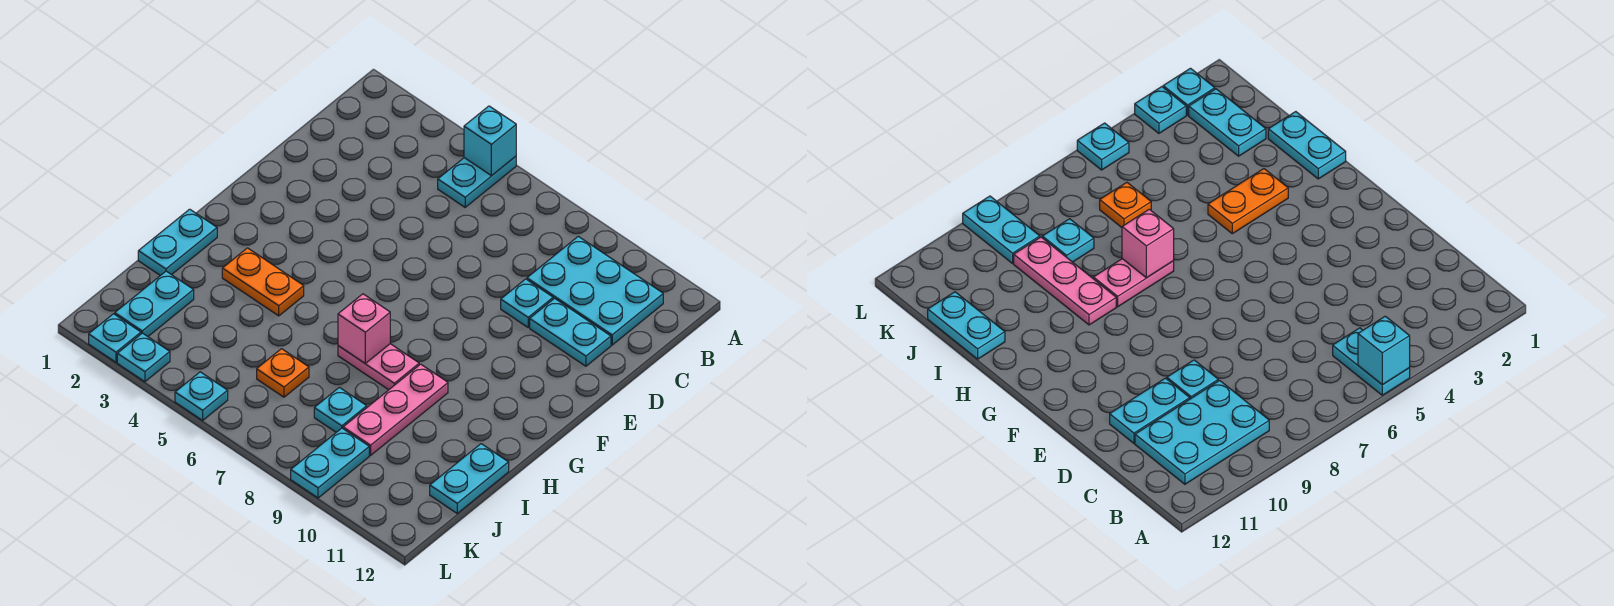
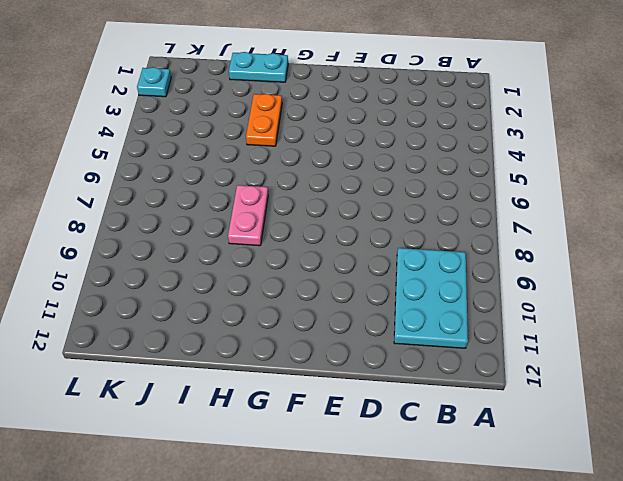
none -> cyan 1x2 plate [438,156,516,207]
none -> cyan 1x1 plate [501,279,553,327]
none -> cyan 1x2 plate [530,298,611,366]

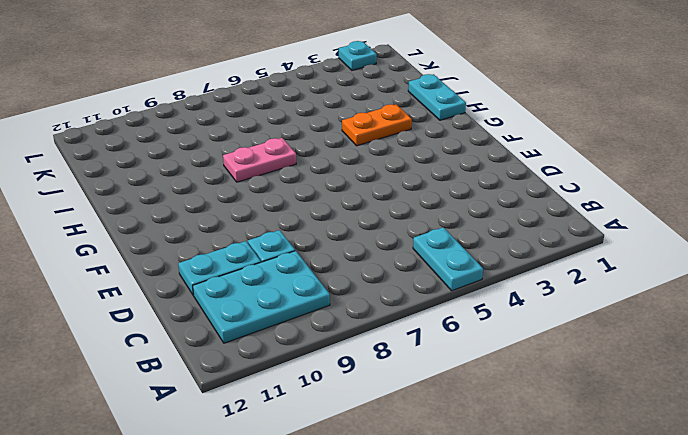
none -> pink 1x3 plate [343,364,448,455]
none -> cyan 1x2 plate [430,444,509,513]
none -> cyan 1x2 plate [115,271,194,336]

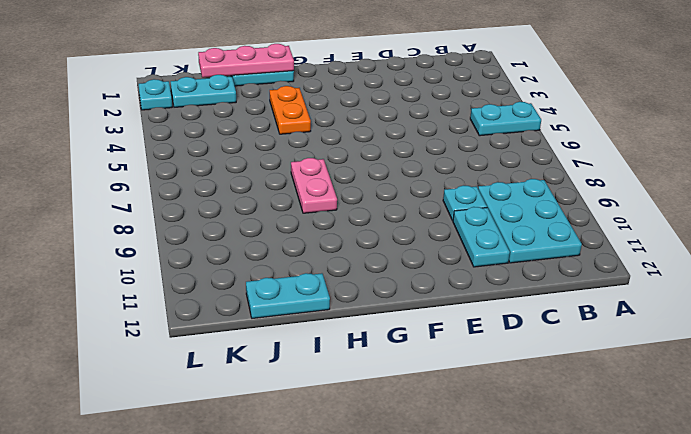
pink 1x3 plate [198,44,294,78] -> pink 1x3 plate moved to [343,364,448,455]
none -> orange 1x1 plate [257,349,309,397]
none -> cyan 1x1 plate [314,387,367,432]
none -> cyan 1x2 plate [291,428,369,498]

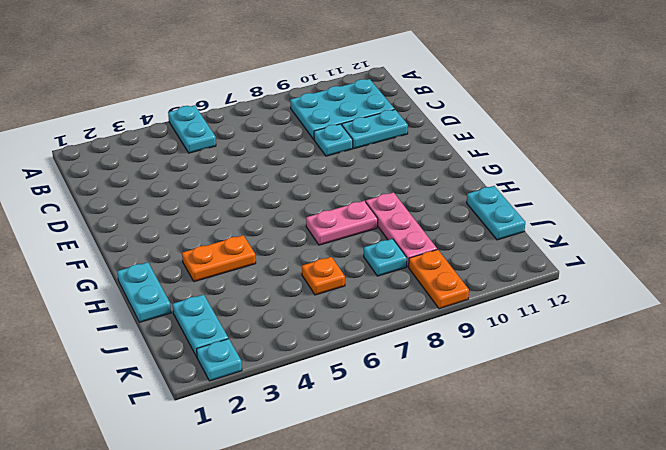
orange 1x2 plate [409,249,469,309] -> cyan 1x2 plate [291,428,369,498]
none -> cyan 1x1 plate [117,333,170,382]
none -> cyan 1x1 plate [175,372,228,420]
none -> cyan 1x1 brick [464,106,516,176]

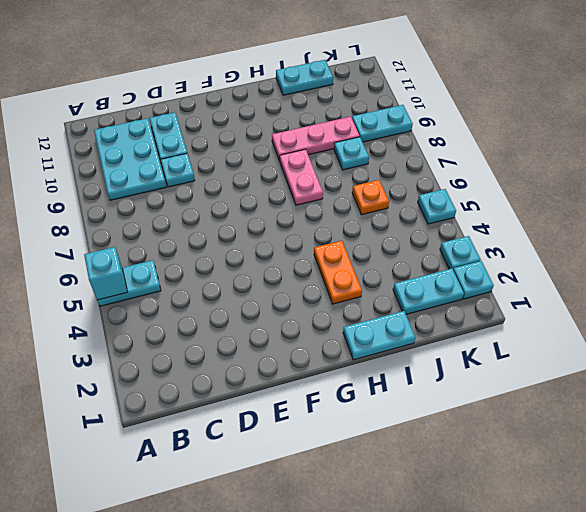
none -> pink 1x1 brick [338,294,390,363]

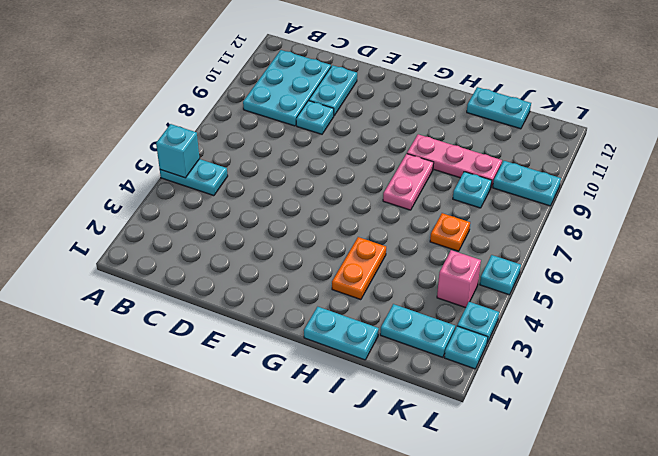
pink 1x1 brick [437,250,481,308] -> pink 1x1 brick moved to [338,294,390,363]

